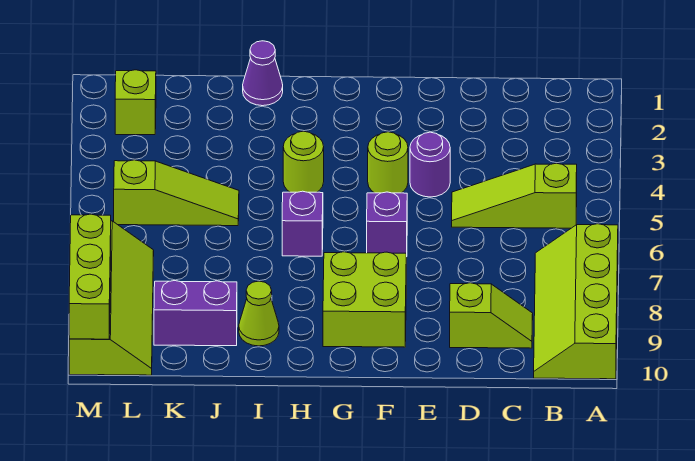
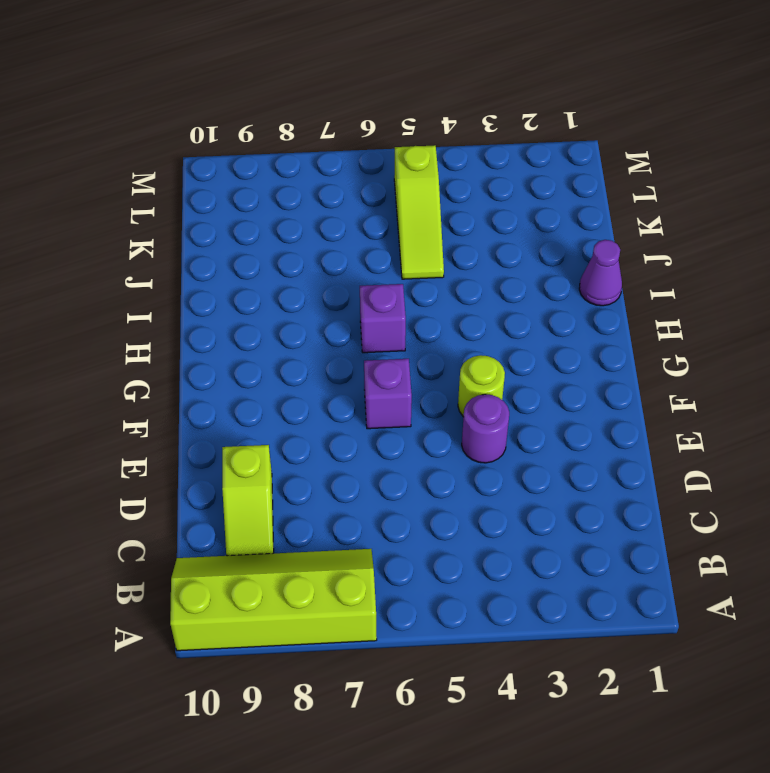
none -> lime 1x3 slope [452,163,577,228]
none -> lime 2x2 brick [323,252,406,347]
none -> lime 1x1 round brick [283,131,324,192]

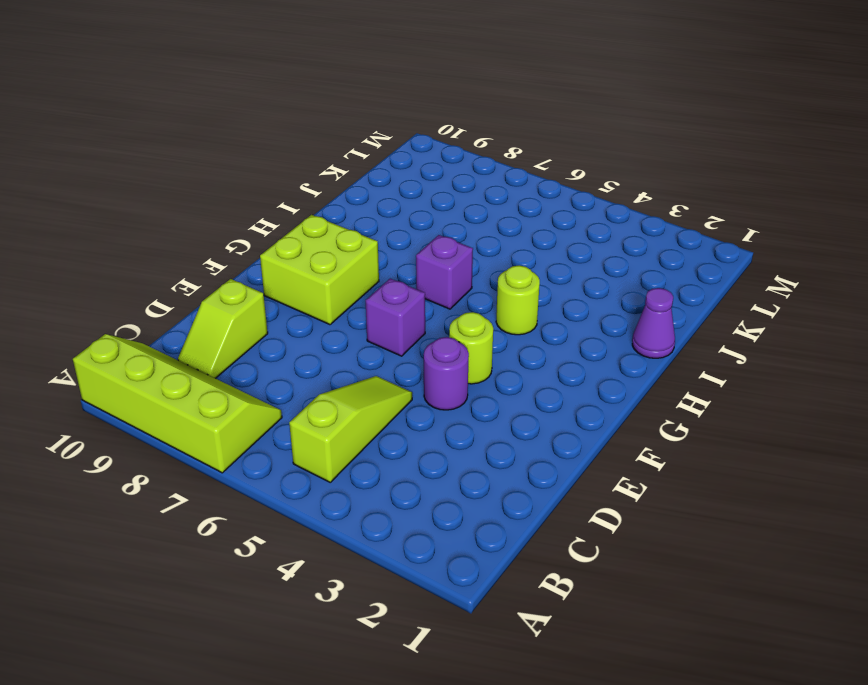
none -> lime 1x1 cone [239,281,279,346]
none -> lime 1x3 slope [114,160,239,226]
none -> purple 1x2 brick [154,281,237,346]

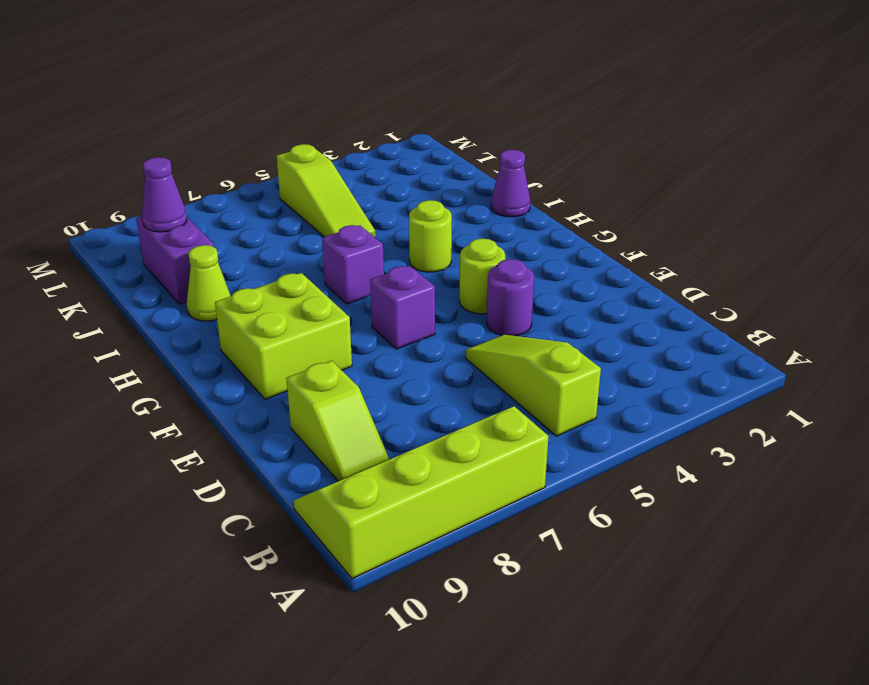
purple 1x1 cone [142,157,187,232] -> none
none -> lime 1x1 brick [115,70,156,135]
none -> lime 2x4 slope [69,221,154,375]
none -> lime 1x3 brick [69,214,111,339]

